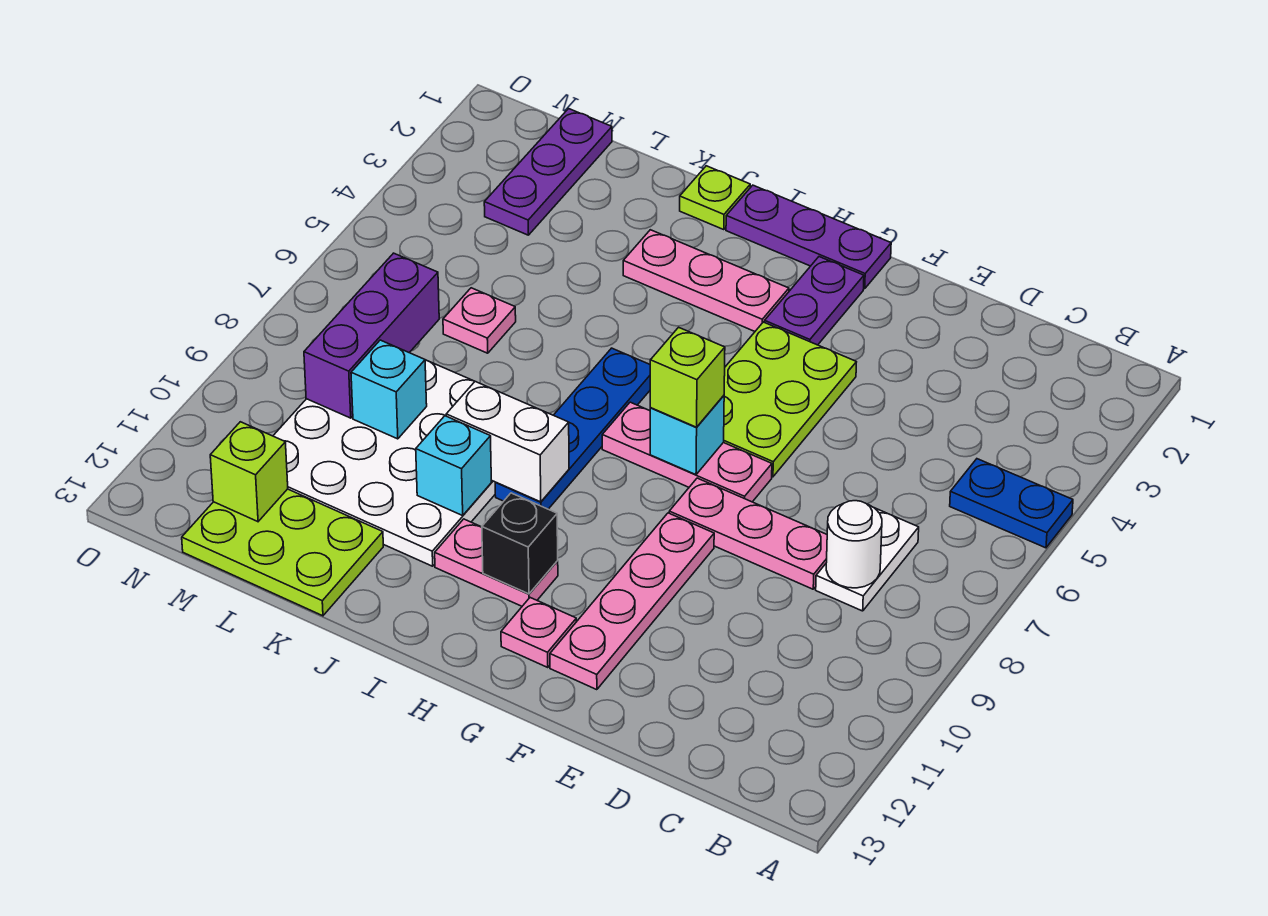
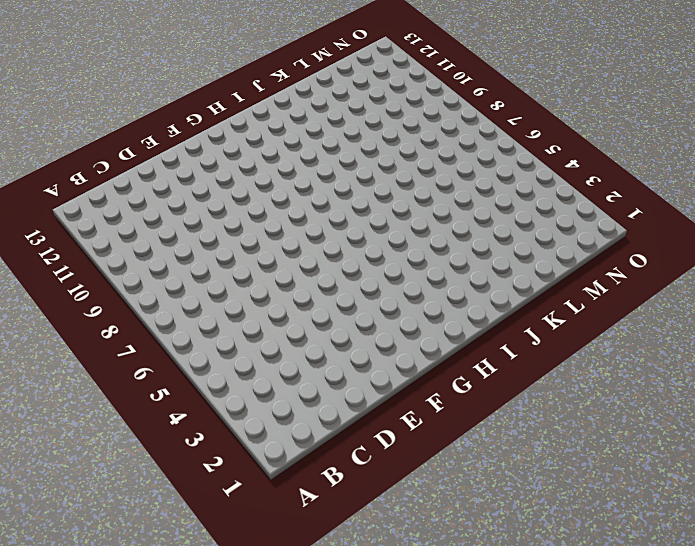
none -> blue 1x2 plate [950,459,1073,548]
none -> white 1x2 plate [816,508,919,611]
none -> pink 1x3 plate [669,478,827,589]

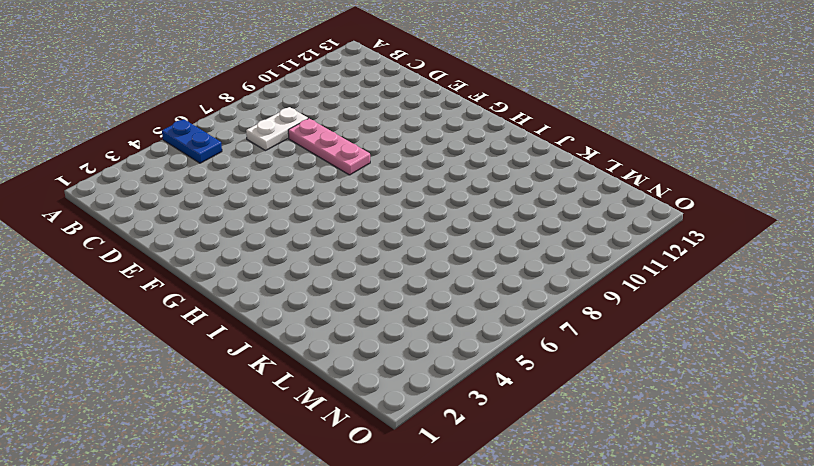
none -> lime 2x3 plate [723,322,856,477]
none -> pink 1x3 plate [602,402,772,502]
none -> pink 1x4 plate [550,513,714,690]

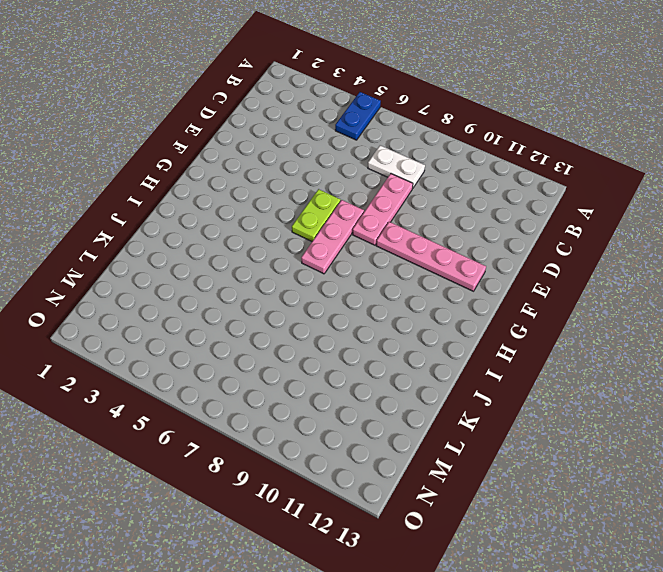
lime 1x2 plate [292,189,341,241] -> lime 2x3 plate [723,322,856,477]
none -> purple 1x3 plate [726,185,891,289]
none -> purple 1x2 plate [765,257,864,345]
none -> pink 1x1 plate [501,598,576,667]

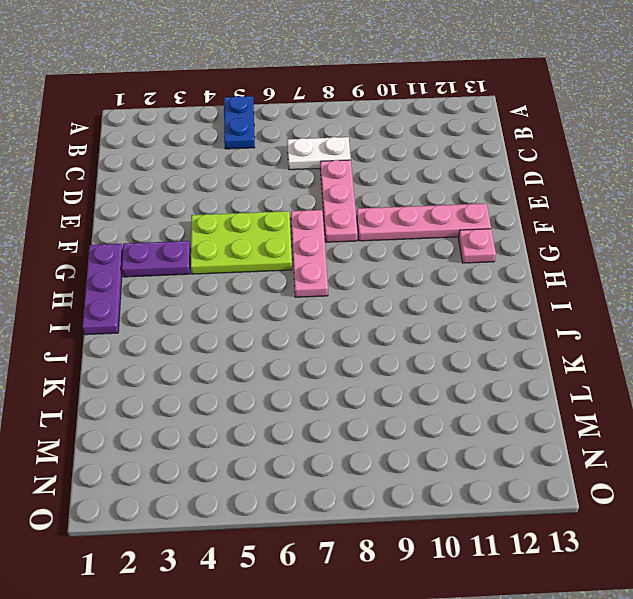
none -> pink 1x3 plate [623,230,789,331]
none -> pink 1x2 plate [435,519,558,606]
none -> blue 1x4 plate [495,348,650,509]

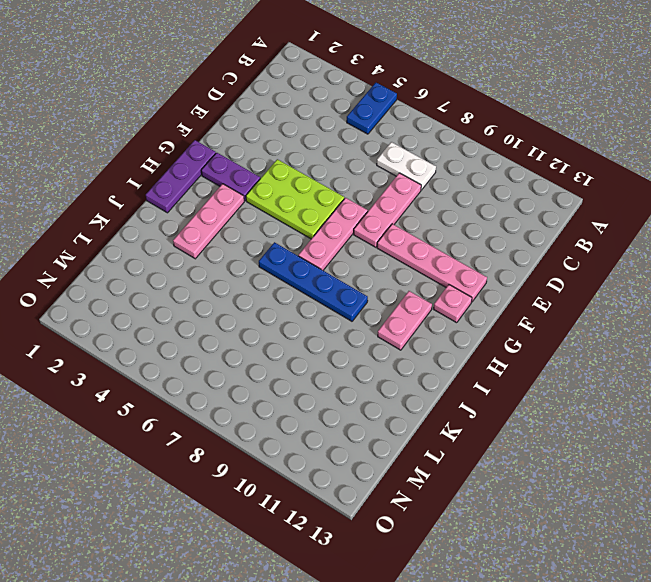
none -> lime 1x1 plate [680,166,750,230]
none -> white 4x4 plate [273,360,495,566]
none -> lime 2x3 plate [182,489,383,616]

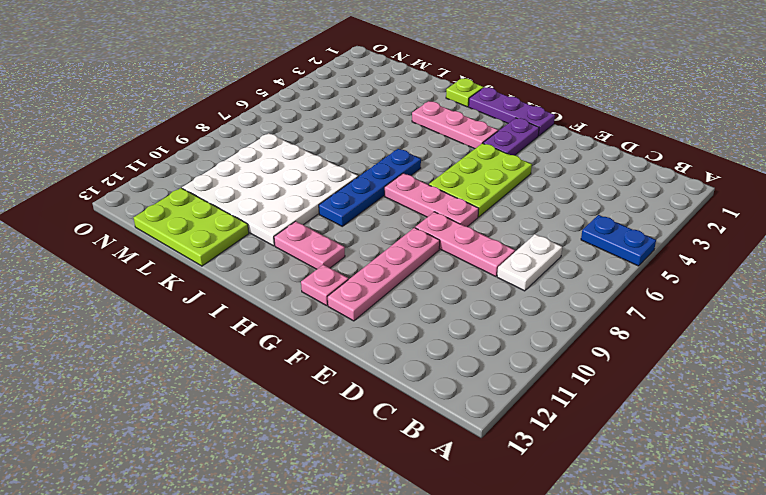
none -> pink 1x1 plate [443,288,516,353]
none -> purple 1x3 plate [484,109,612,235]
none -> white 1x1 round brick [826,501,882,588]

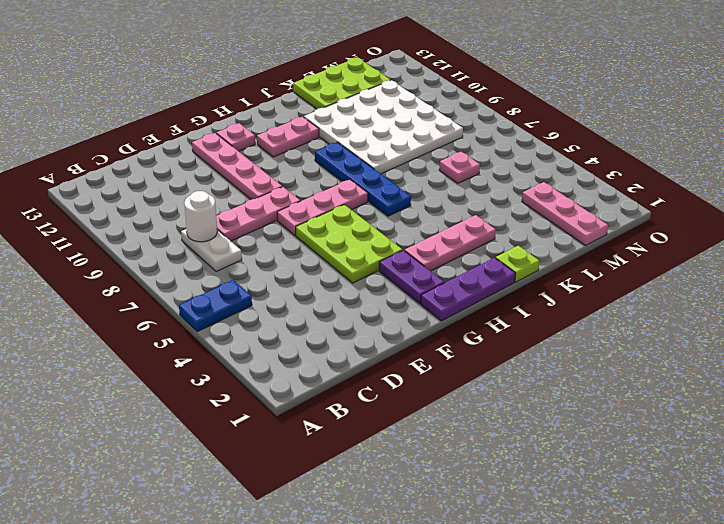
pink 1x3 plate [522,182,608,245] -> purple 1x3 plate [484,109,612,235]
none -> cyan 1x1 brick [650,396,724,475]
none -> black 1x1 brick [482,493,558,594]
none -> white 1x2 brick [446,382,569,502]

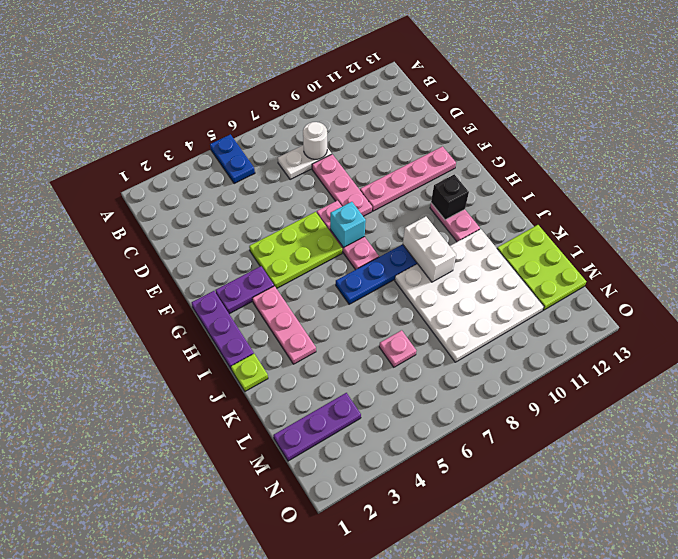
none -> pink 1x1 plate [501,598,576,667]
none -> cyan 1x1 brick [416,416,491,515]
none -> cyan 1x1 brick [351,340,427,439]

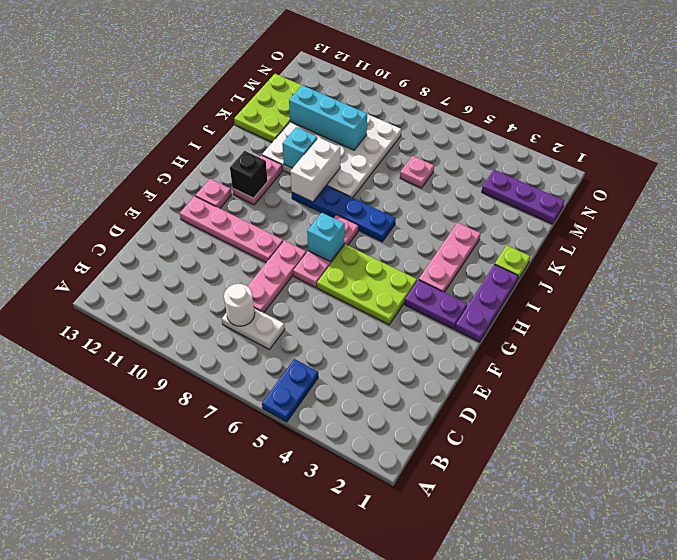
cyan 1x3 brick [289,85,367,150] -> cyan 1x1 brick [351,340,427,439]
none -> purple 1x3 brick [304,253,439,418]
none -> lime 1x1 brick [210,422,288,522]
none -> lime 1x1 brick [650,327,725,427]

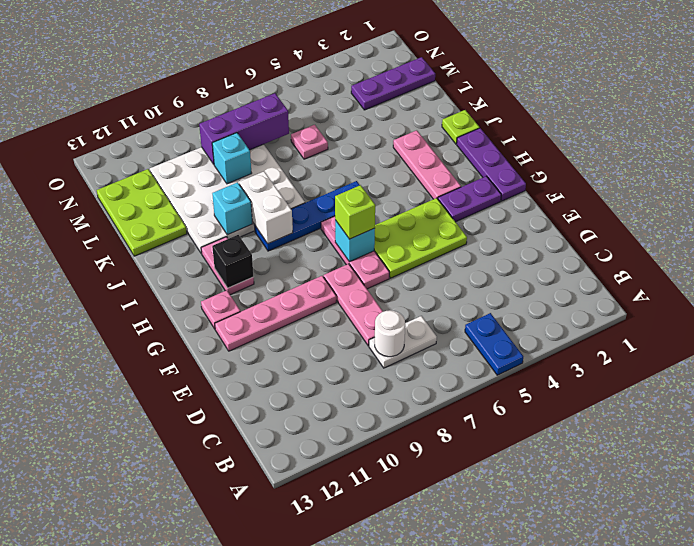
none -> lime 1x1 brick [210,422,288,522]

